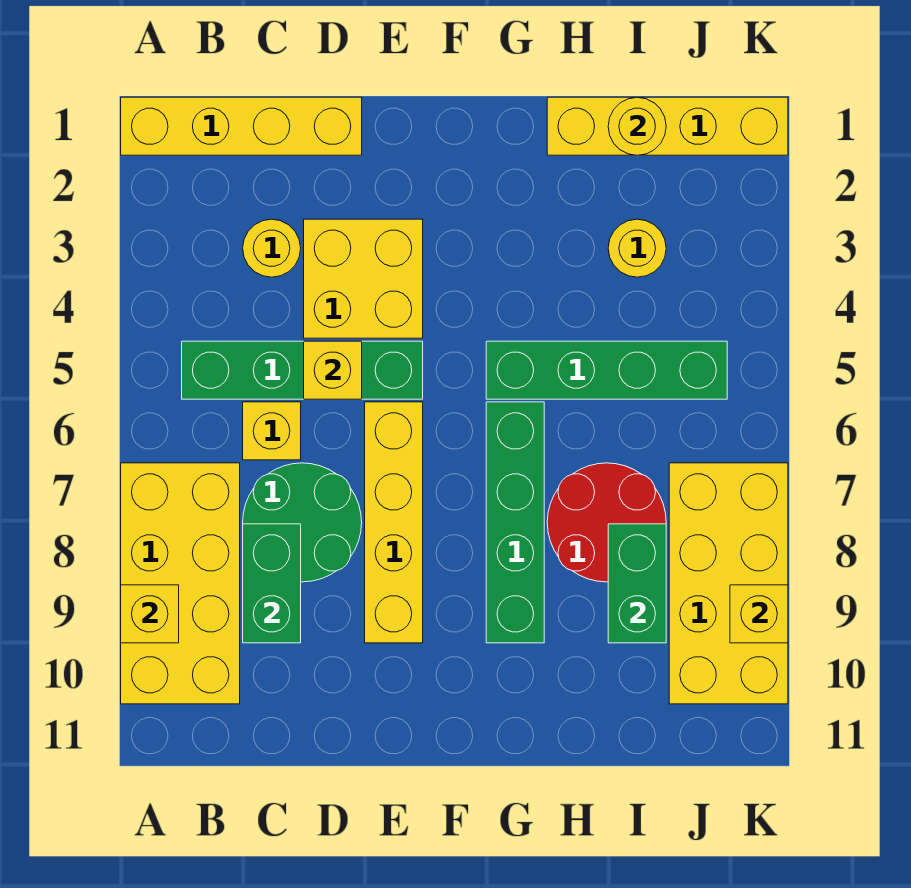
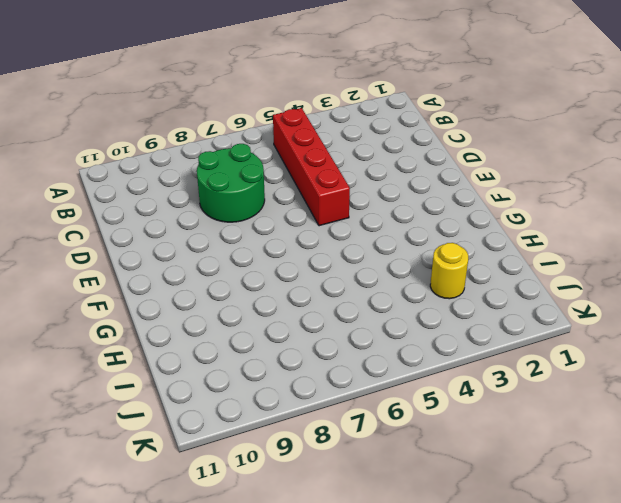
red 1x4 brick [273,108,350,226] -> green 1x4 brick [182,341,423,399]
none -> yellow 1x4 brick [121,97,362,155]
none -> yellow 2x4 brick [121,463,240,704]
none -> yellow 1x1 round brick [243,219,301,277]

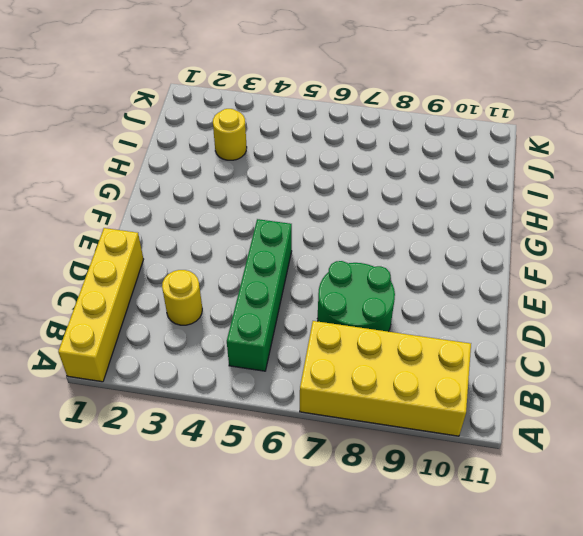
none -> yellow 1x1 brick [243,402,301,460]
none -> yellow 2x2 brick [304,219,423,338]
none -> yellow 1x4 brick [365,402,423,643]

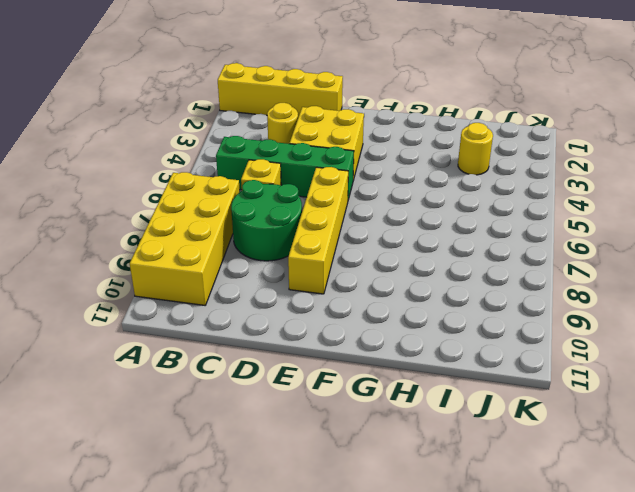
none -> green 1x4 brick [486,341,727,399]
none -> green 1x4 brick [486,402,544,643]
none -> yellow 1x4 brick [547,97,788,155]

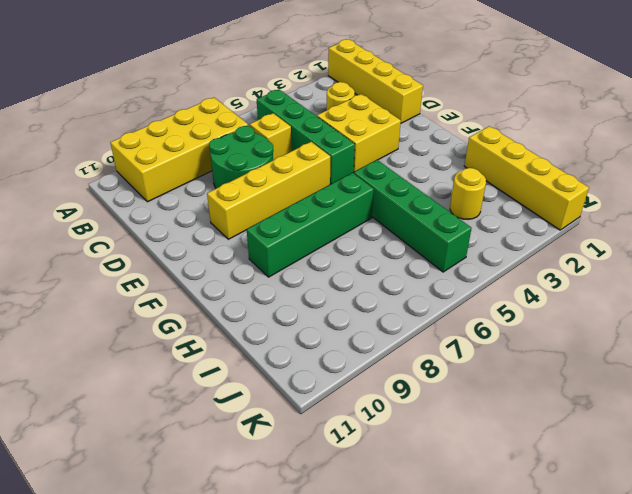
none -> red 2x2 round brick [547,463,666,582]
none -> yellow 2x4 brick [669,463,788,704]
none -> yellow 1x1 brick [121,585,179,643]

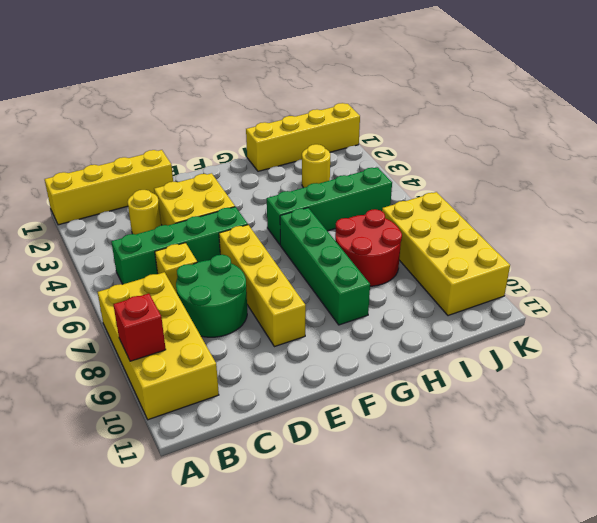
red 1x1 brick [113,293,166,361] -> yellow 1x1 brick [121,585,179,643]
none -> green 1x2 brick [243,524,301,643]
none -> yellow 1x1 brick [304,341,362,399]
none -> yellow 1x1 round brick [608,97,666,155]

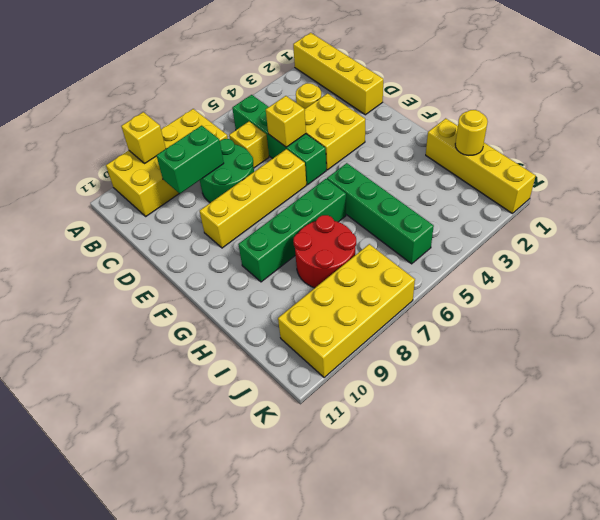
none -> yellow 1x1 round brick [608,219,666,277]
none -> green 1x2 brick [608,524,666,643]
none -> yellow 1x1 brick [730,585,788,643]

